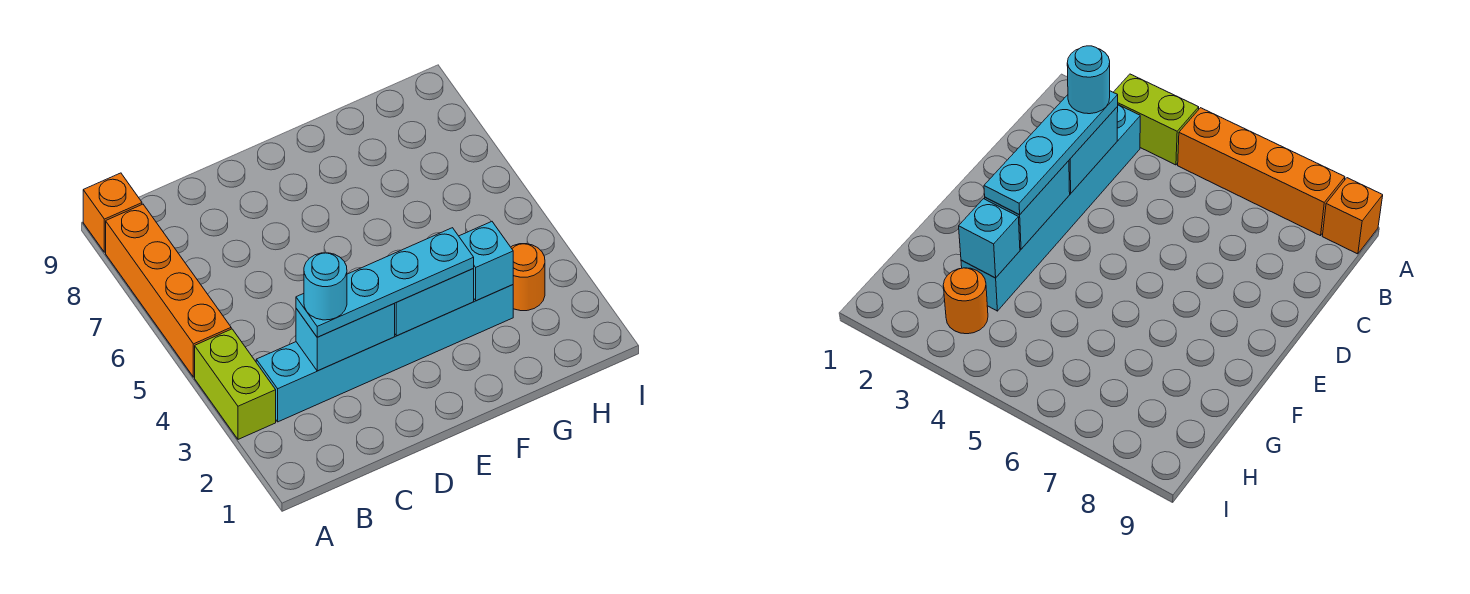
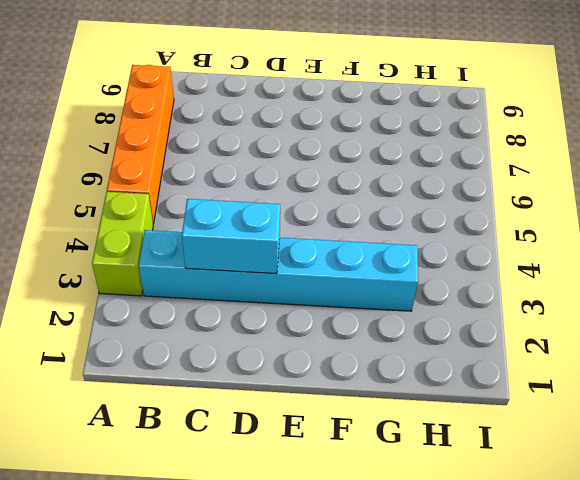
none -> orange 1x1 brick [83,173,142,252]
none -> orange 1x1 round brick [511,244,545,311]

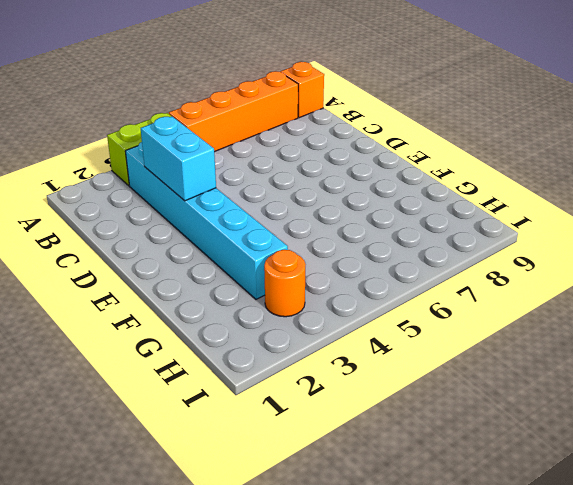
none -> cyan 1x2 brick [394,269,474,336]
none -> cyan 1x1 brick [459,222,513,301]

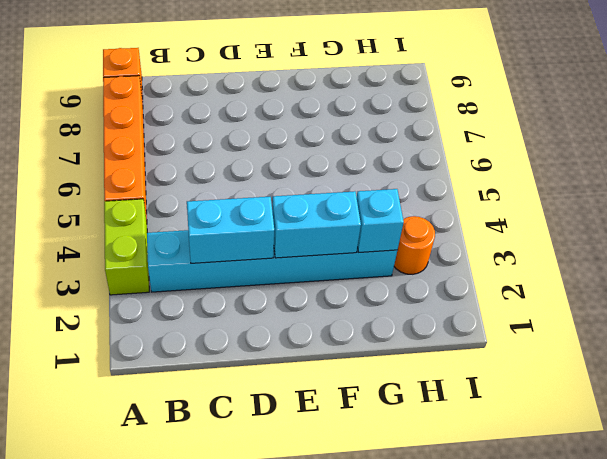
none -> cyan 1x4 plate [296,228,474,337]
none -> cyan 1x1 round brick [304,253,347,320]

